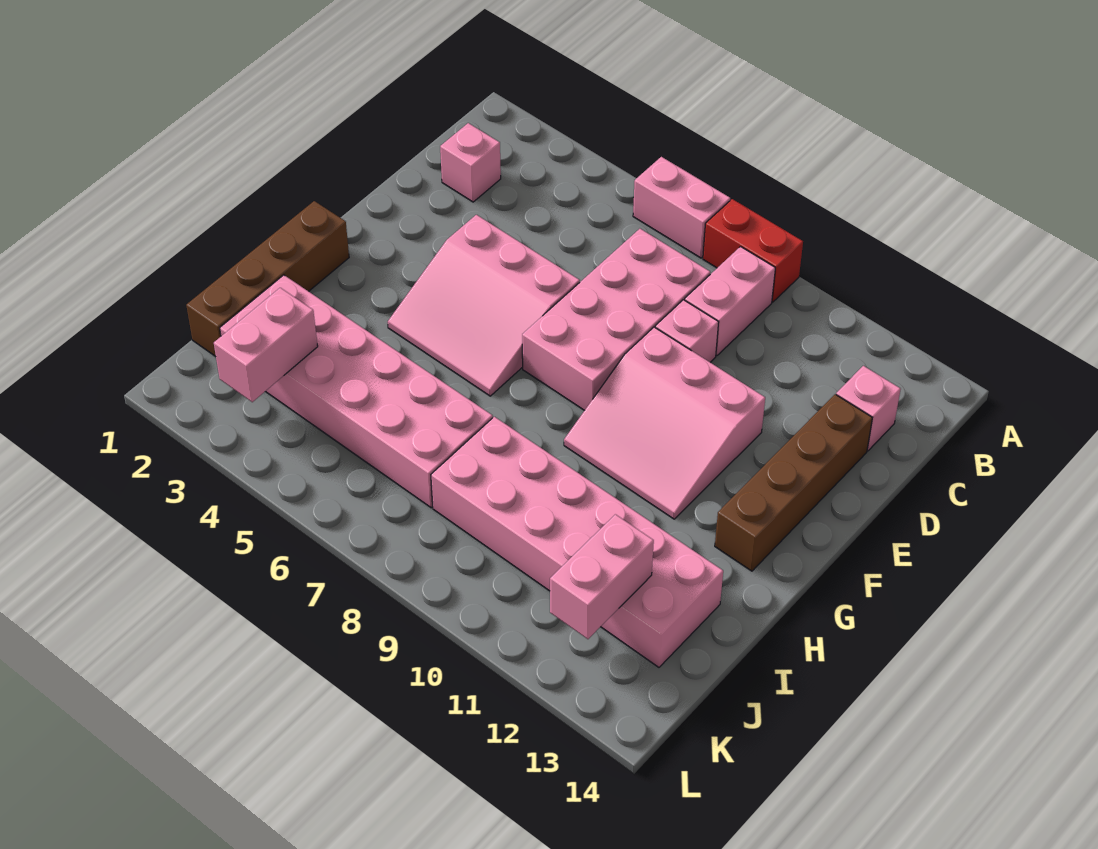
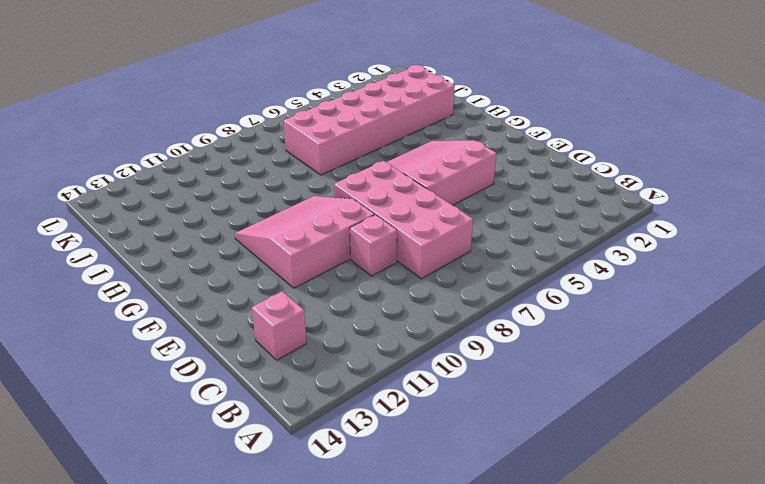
none -> pink 1x2 brick [633,157,730,258]
none -> red 1x2 brick [703,199,803,302]
none -> pink 1x2 brick [685,247,775,356]

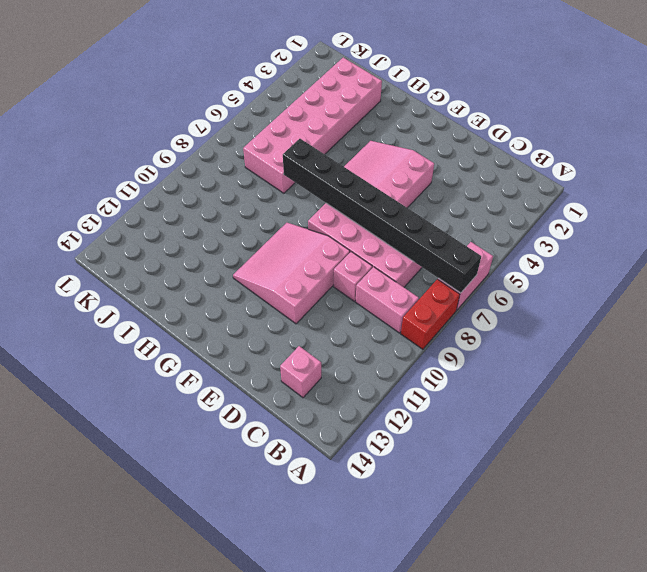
black 1x8 brick [283,139,481,293] -> none
none -> pink 1x1 brick [440,123,501,202]
none -> brown 1x4 brick [715,394,872,571]
none -> brown 1x4 brick [186,201,349,357]

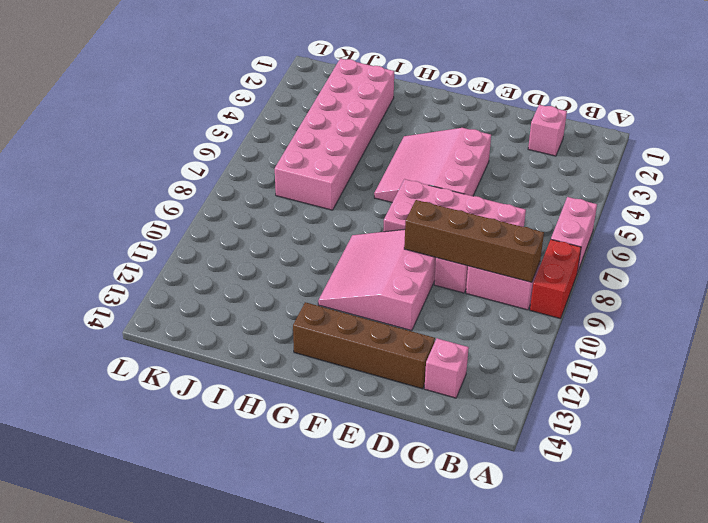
brown 1x4 brick [404,200,544,282] -> brown 1x4 brick moved to [186,201,349,357]
none -> pink 2x6 brick [431,417,723,667]
none -> pink 1x2 brick [214,288,318,402]
none -> pink 1x2 brick [550,514,654,639]

